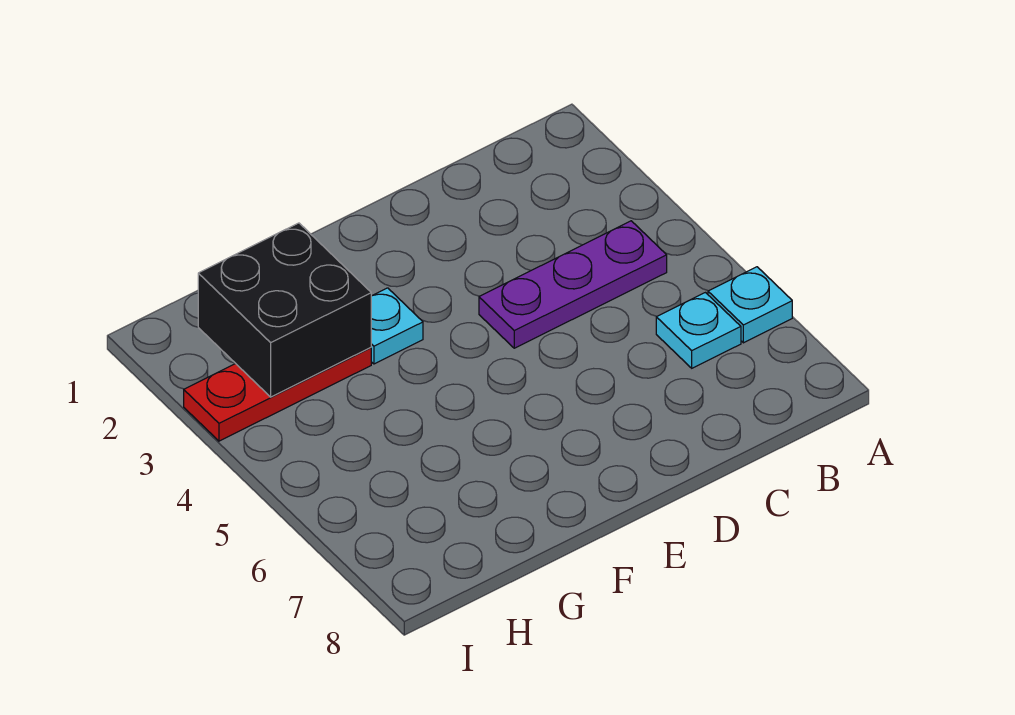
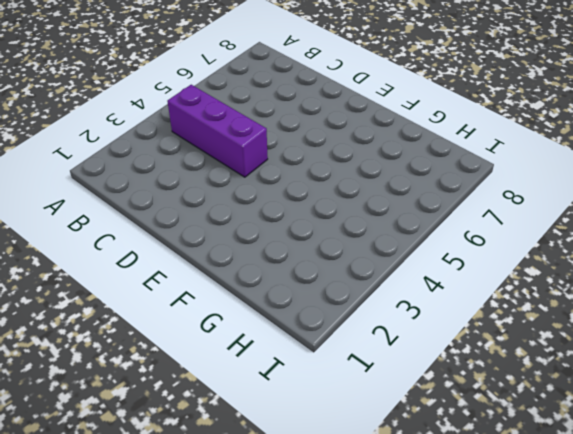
purple 1x3 brick [167,85,268,177] -> purple 1x3 plate [479,221,667,348]
none -> cyan 1x1 plate [708,267,792,343]
none -> cyan 1x1 plate [656,293,741,368]

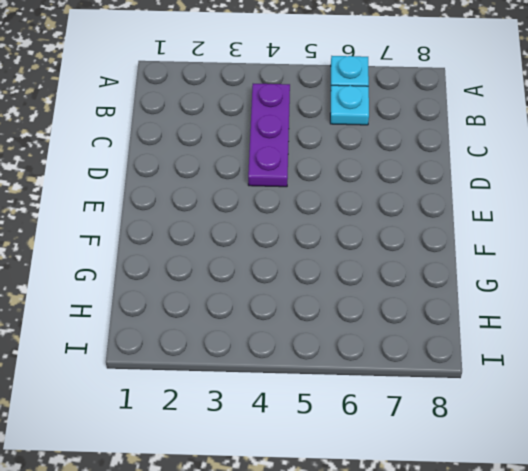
none -> cyan 1x1 plate [371,288,423,364]
none -> red 1x3 plate [184,348,371,441]

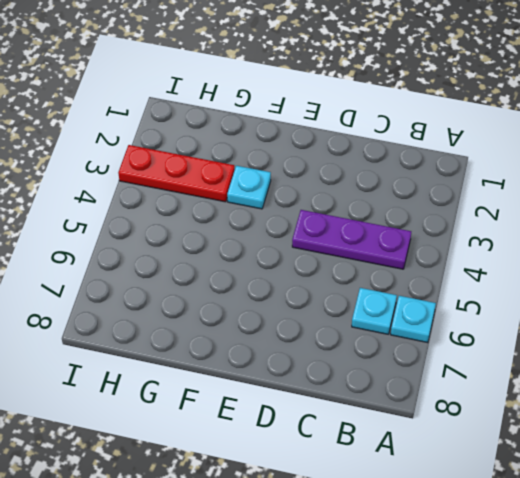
none -> black 2x2 brick [198,223,371,397]

